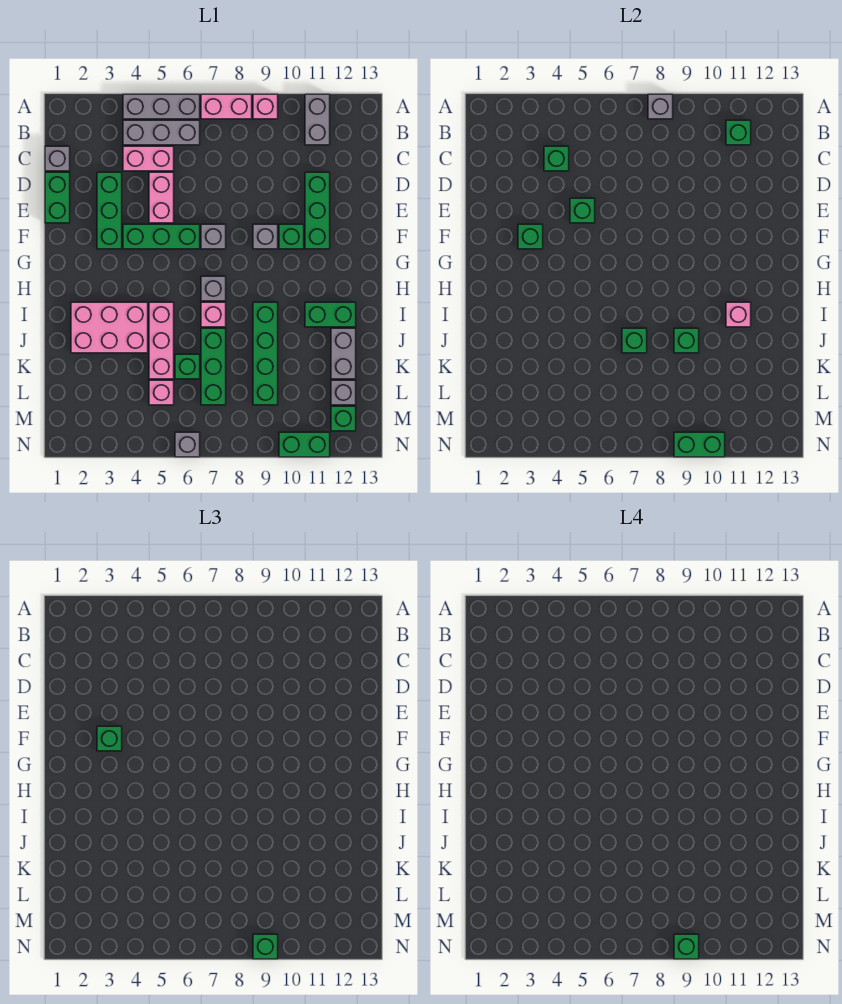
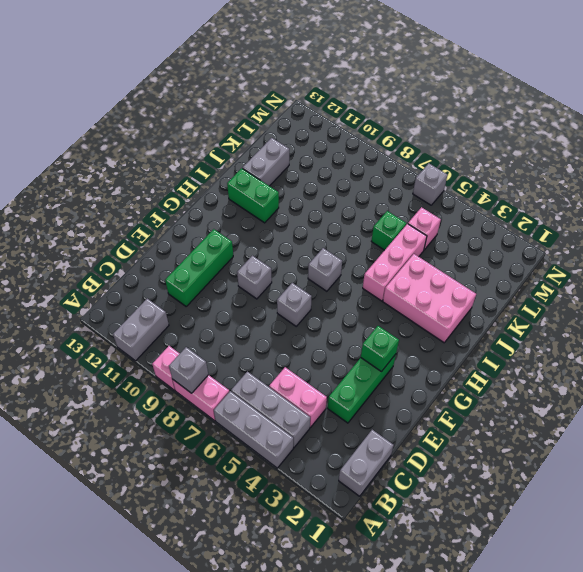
grey 1x2 brick [339,430,393,496] -> grey 1x1 brick [45,146,70,171]
none -> green 1x2 brick [45,172,70,223]
none -> pink 1x2 brick [149,172,174,223]
none -> green 1x3 brick [123,224,200,249]
none -> green 1x1 brick [279,224,304,249]

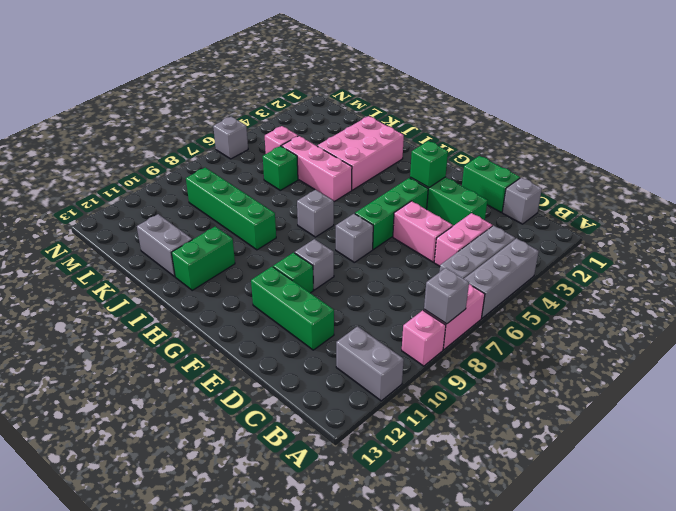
none -> pink 1x1 brick [201,302,226,327]
none -> green 1x3 brick [201,328,226,405]
none -> grey 1x1 brick [331,380,356,405]
none -> green 1x1 brick [331,406,356,431]

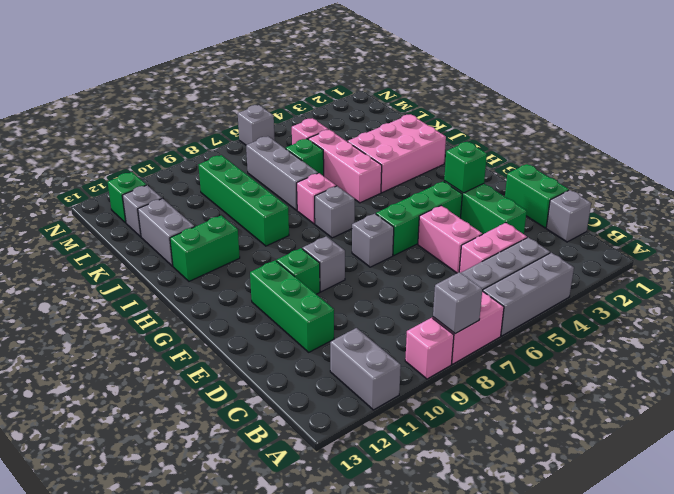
grey 1x3 brick [246,136,318,210] -> green 1x3 brick [201,328,226,405]
none -> green 1x2 brick [279,432,330,457]
none -> green 1x1 brick [726,120,751,145]
none -> green 1x1 brick [544,146,569,171]
none -> green 1x1 brick [570,198,595,223]

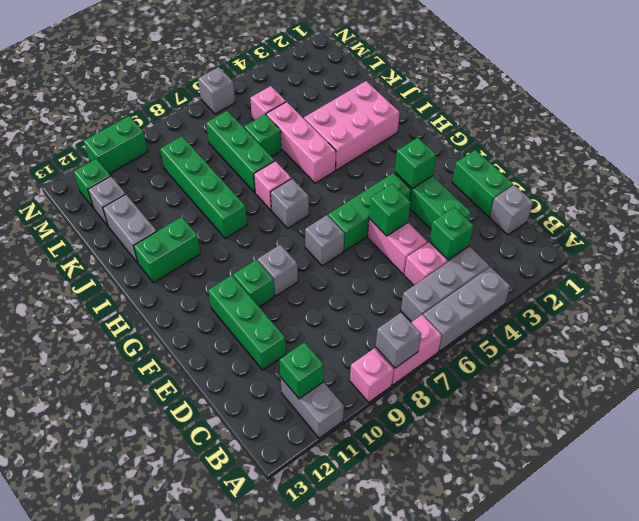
none -> pink 1x1 brick [726,302,751,327]
none -> green 1x1 brick [622,328,647,353]
none -> green 1x1 brick [674,328,699,353]
none -> green 1x2 brick [674,432,725,457]

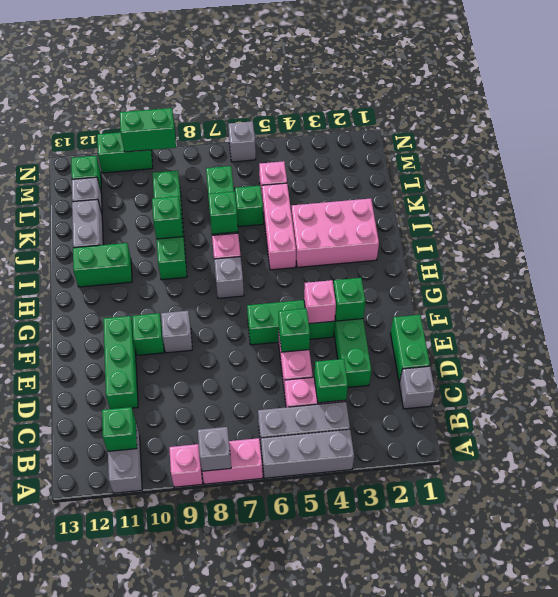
pink 1x1 brick [304,280,336,324] -> pink 1x1 brick moved to [726,302,751,327]
none -> grey 1x1 brick [201,224,226,249]
none -> green 1x1 brick [97,726,122,751]
none -> green 1x1 brick [253,934,278,959]
none -> green 1x1 brick [674,934,699,959]

